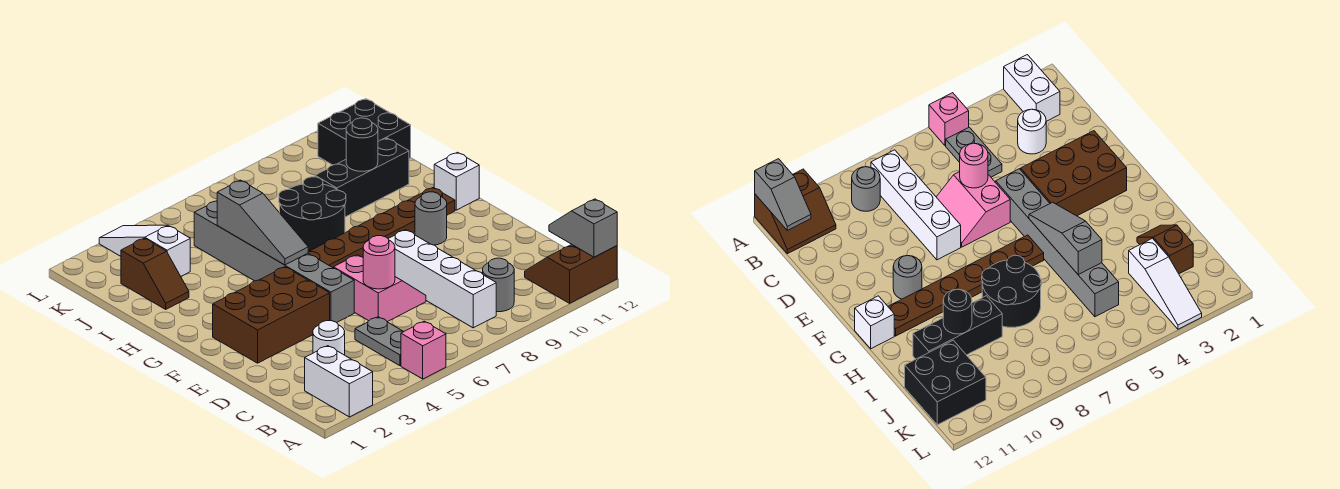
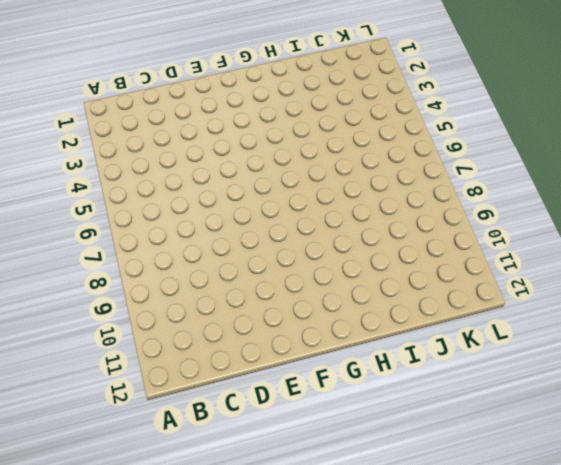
none -> white 1x2 brick [305,346,373,417]
none -> pink 1x1 brick [401,321,446,379]
none -> brown 2x2 slope [525,244,617,303]

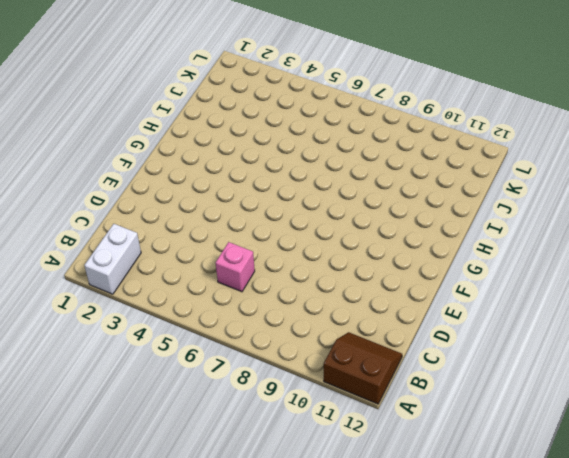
pink 1x1 brick [216,242,255,292] -> pink 1x1 brick moved to [401,321,446,379]
none -> grey 1x2 plate [355,317,404,366]
none -> white 1x4 brick [388,230,496,328]
none -> grey 1x1 round brick [483,258,514,312]

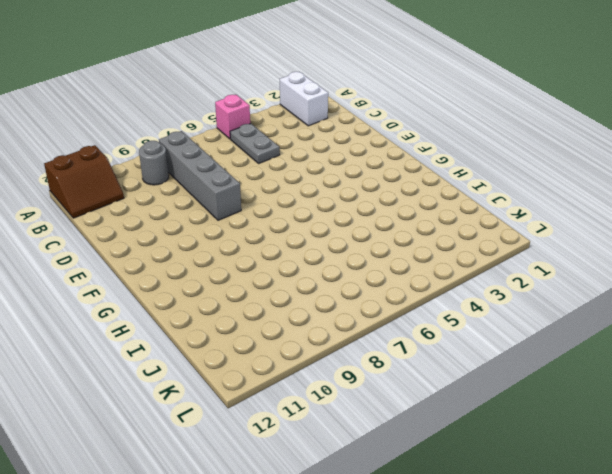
grey 1x4 brick [159,131,241,220] -> white 1x4 brick [388,230,496,328]
none -> white 1x1 round brick [313,321,345,355]
none -> pink 2x2 slope [334,255,426,322]
none -> brown 2x3 brick [213,267,330,363]

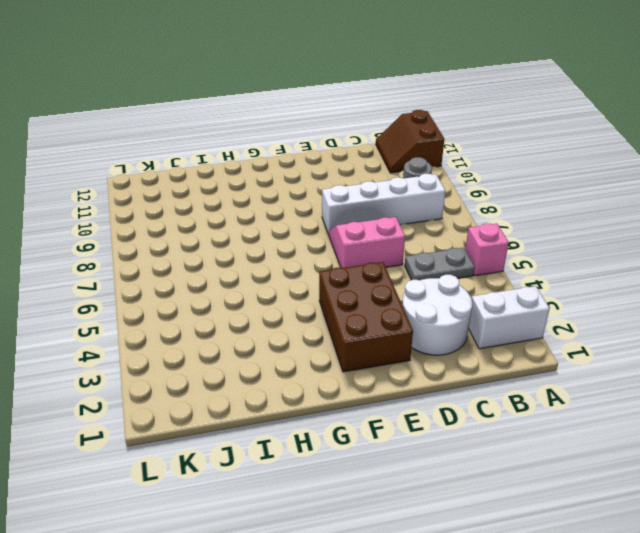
white 2x2 round brick [402,275,472,355] -> white 1x1 round brick [313,321,345,355]
none -> grey 1x6 brick [194,201,354,323]
none -> grey 1x1 round brick [415,192,447,245]
none -> brown 1x6 plate [308,188,455,268]

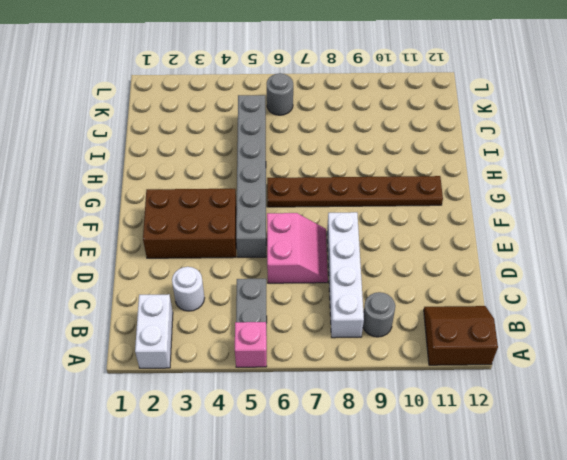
grey 1x1 round brick [267,73,293,115] -> grey 1x1 round brick moved to [415,192,447,245]
none -> white 1x1 brick [434,152,479,210]
none -> black 2x2 round brick [279,177,346,252]
none -> brown 1x2 slope [121,238,189,309]

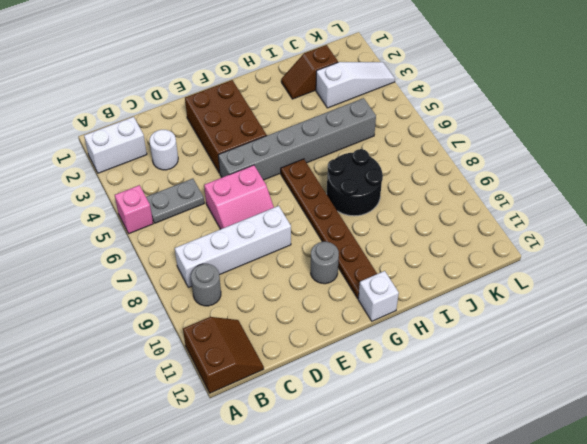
none -> black 1x3 brick [315,138,409,217]
none -> black 2x2 brick [318,99,411,165]
none -> grey 1x2 slope [549,199,617,257]

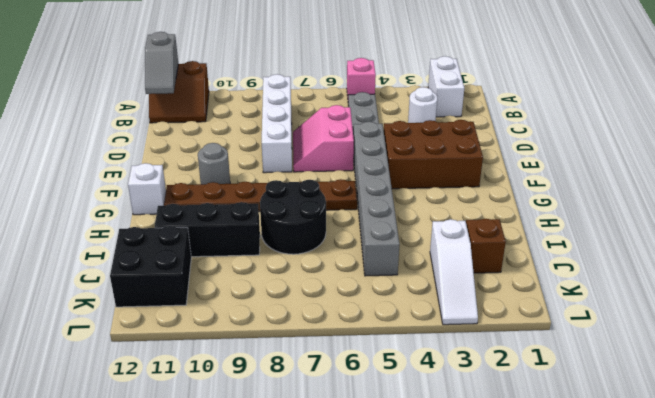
none -> grey 1x1 round brick [483,258,514,312]
none -> pink 1x1 round brick [363,236,395,289]
none -> grey 1x3 slope [217,180,308,265]

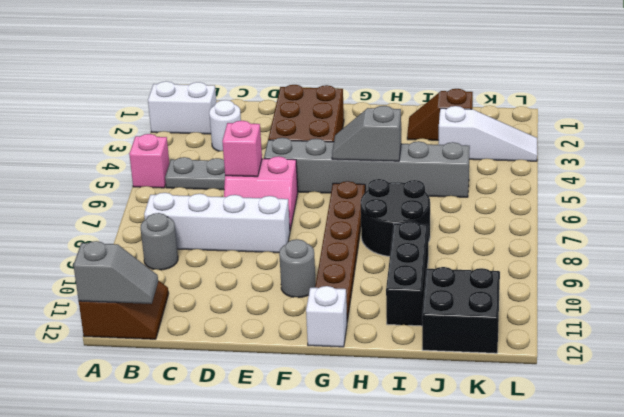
pink 1x1 brick [222,121,262,177] -> pink 1x1 round brick [363,236,395,289]
grey 1x2 slope [332,106,401,161] -> grey 1x3 slope [217,180,308,265]
none -> black 1x1 round brick [346,118,378,171]

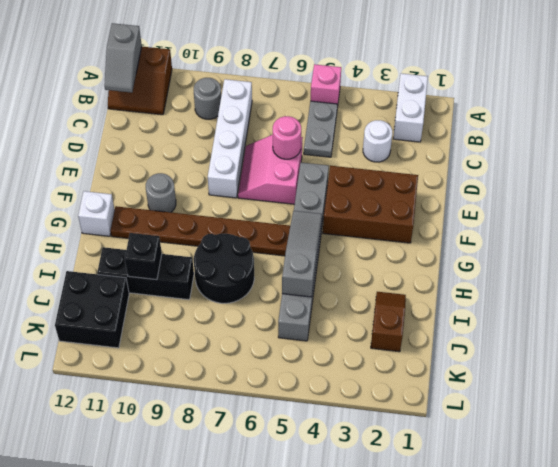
black 1x1 brick [125,233,162,280] -> black 1x1 round brick [346,118,378,171]
none -> white 1x3 slope [99,225,190,276]

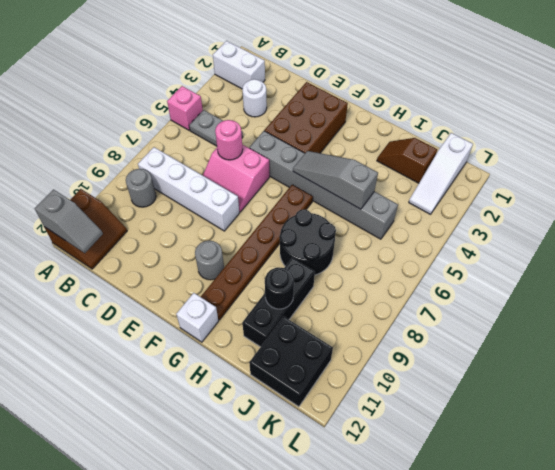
white 1x3 slope [409,133,473,214] -> white 1x3 slope turned to [99,225,190,276]

